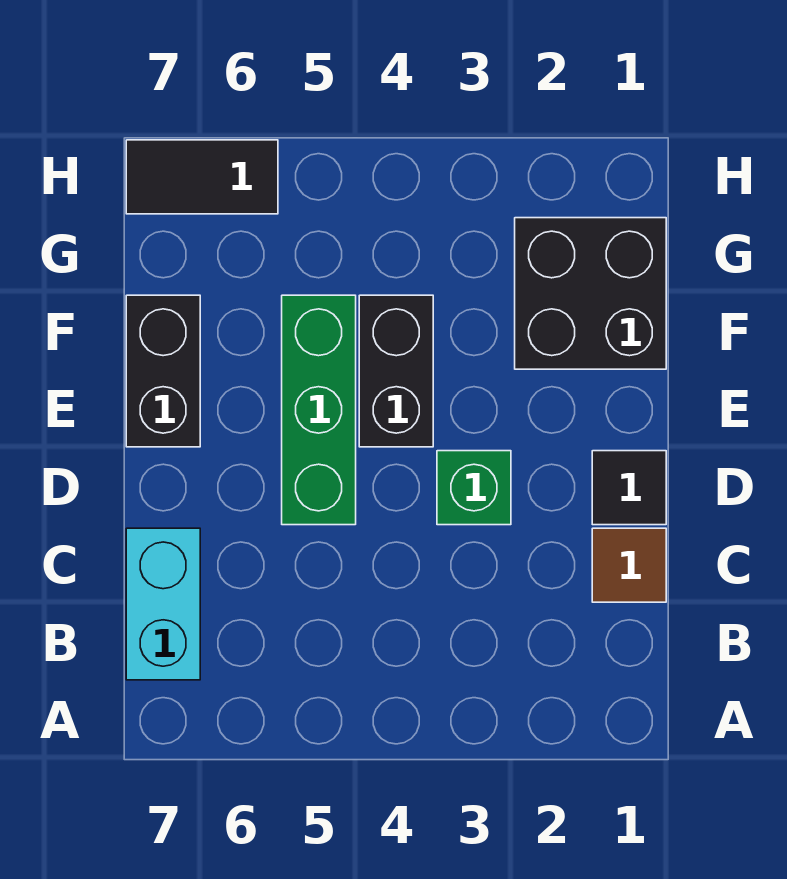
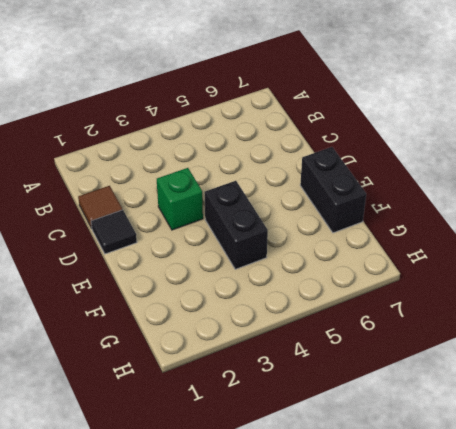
none -> cyan 1x2 brick [126,528,200,680]
none -> green 1x3 brick [282,295,356,525]

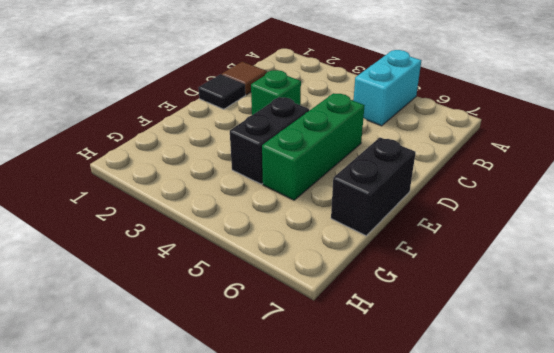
cyan 1x2 brick [353,50,421,126] -> cyan 1x2 brick moved to [126,528,200,680]
none -> black 2x2 brick [515,218,666,369]
none -> black 1x2 tile [126,140,278,214]

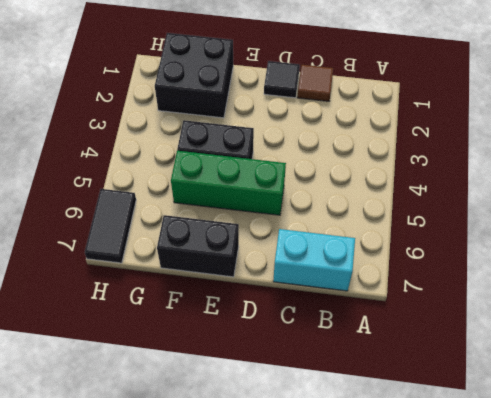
none -> green 1x1 brick [437,451,511,525]

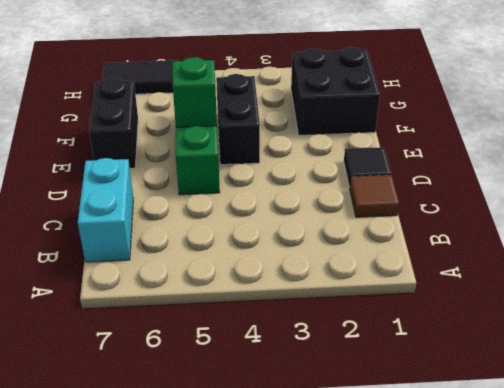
green 1x1 brick [173,57,217,127] -> green 1x1 brick moved to [437,451,511,525]

